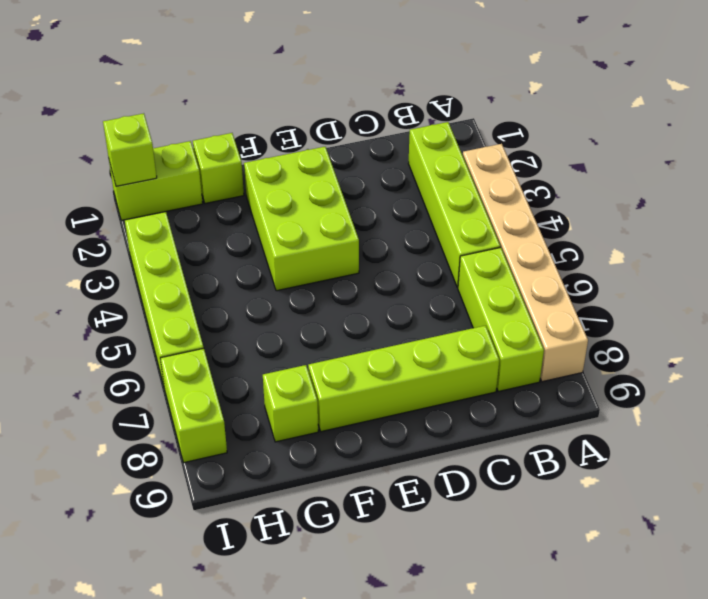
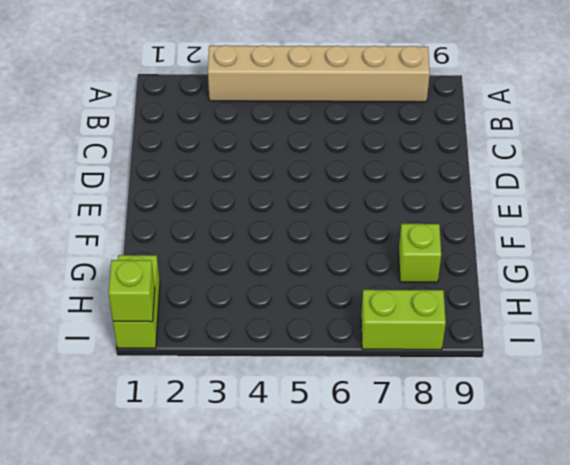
none -> lime 1x4 brick [408,122,500,288]
none -> lime 1x3 brick [458,247,544,391]

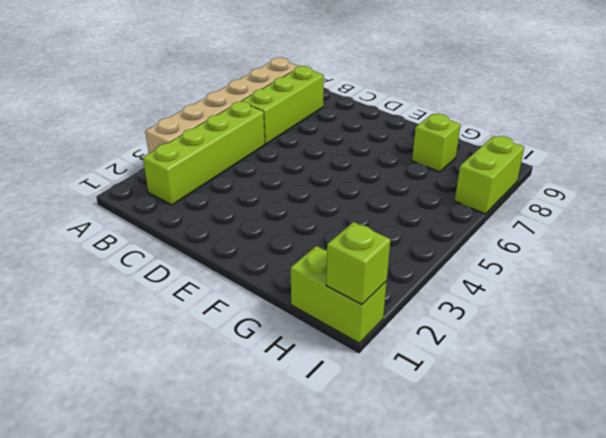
none -> lime 1x4 brick [308,326,499,432]
none -> lime 2x3 brick [244,147,359,291]

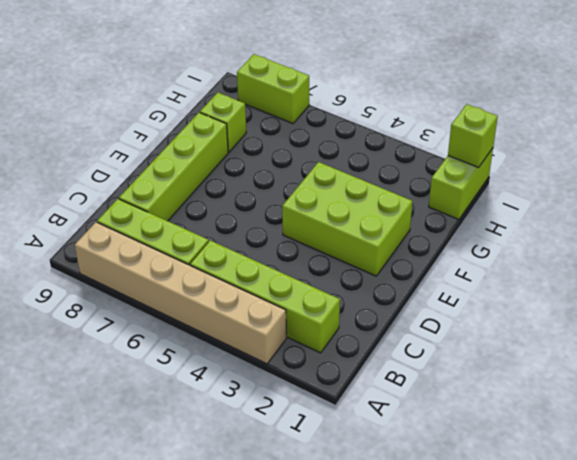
none -> lime 1x1 brick [193,133,244,203]
none -> lime 1x4 brick [125,212,204,385]

